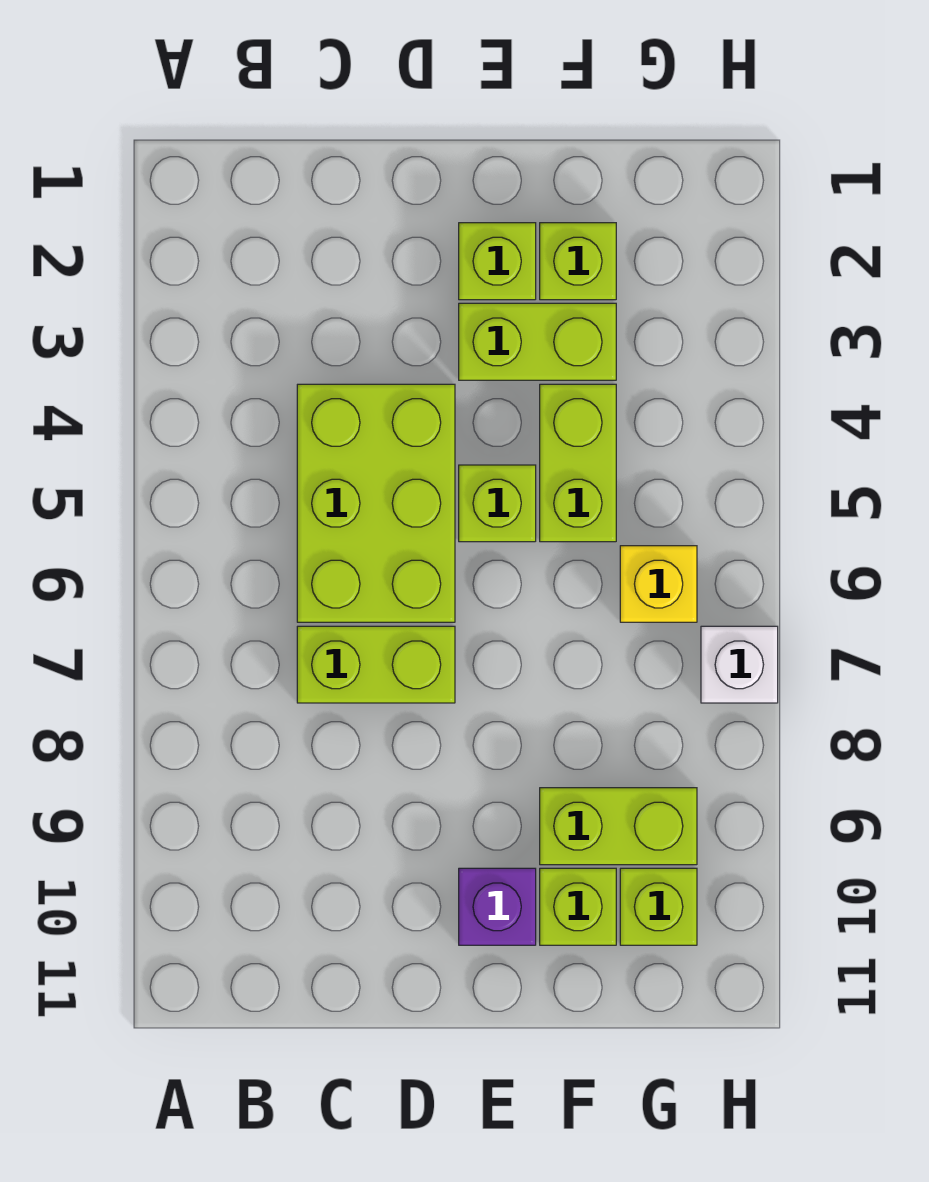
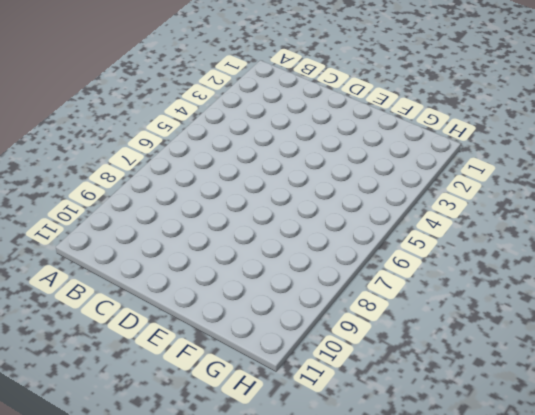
none -> lime 2x3 brick [297,384,455,622]
none -> lime 1x2 brick [297,626,455,703]
none -> lime 1x1 brick [459,223,536,300]

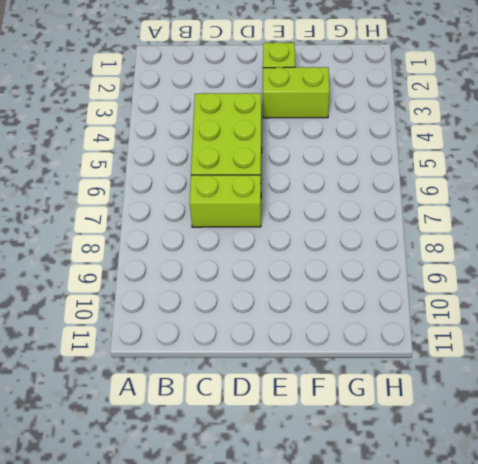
none -> lime 1x1 brick [459,465,536,542]
none -> purple 1x1 brick [459,868,536,945]
none -> lime 1x1 brick [540,223,616,300]

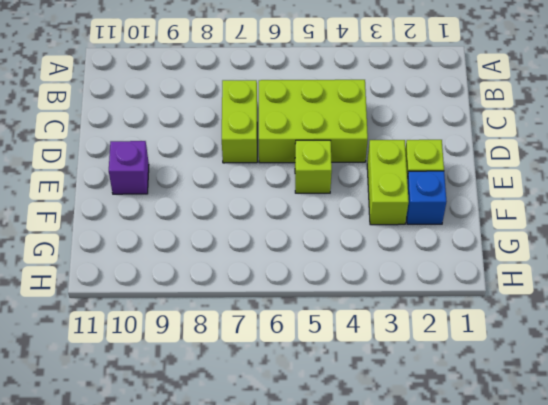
blue 1x1 brick [406,171,447,224] -> lime 1x1 brick [540,223,616,300]
none -> lime 1x2 brick [540,384,616,542]
none -> lime 1x2 brick [540,788,697,865]
none -> lime 1x1 brick [540,868,616,945]

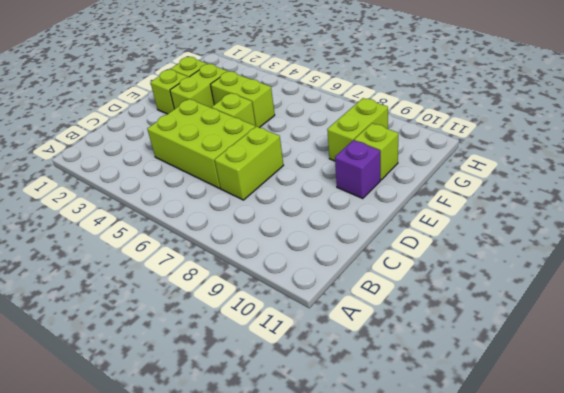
none -> yellow 1x1 brick [620,546,697,622]
none -> lime 1x1 brick [620,868,697,945]
none -> white 1x1 brick [701,626,778,703]

